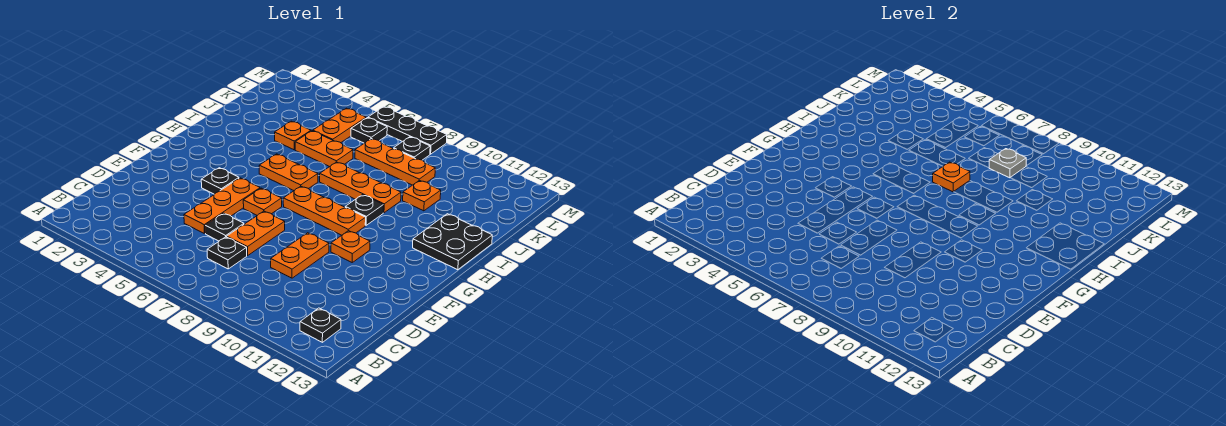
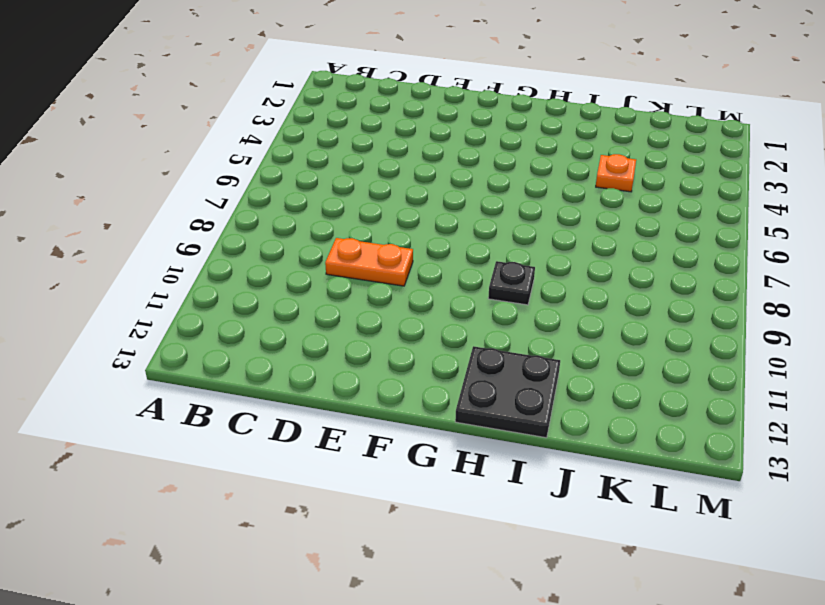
none -> black 1x1 plate [300,308,341,342]
none -> black 1x1 plate [207,237,247,269]
none -> orange 1x3 plate [184,178,260,234]

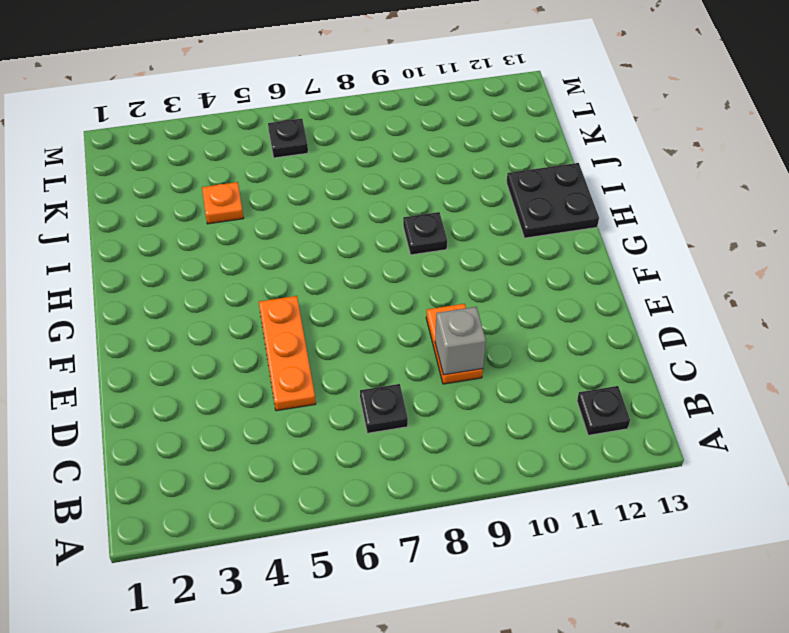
grey 1x1 brick [435,307,486,375] -> none
none -> black 1x1 plate [205,213,244,241]
none -> orange 1x2 plate [227,211,285,256]
none -> black 1x1 plate [201,168,239,194]

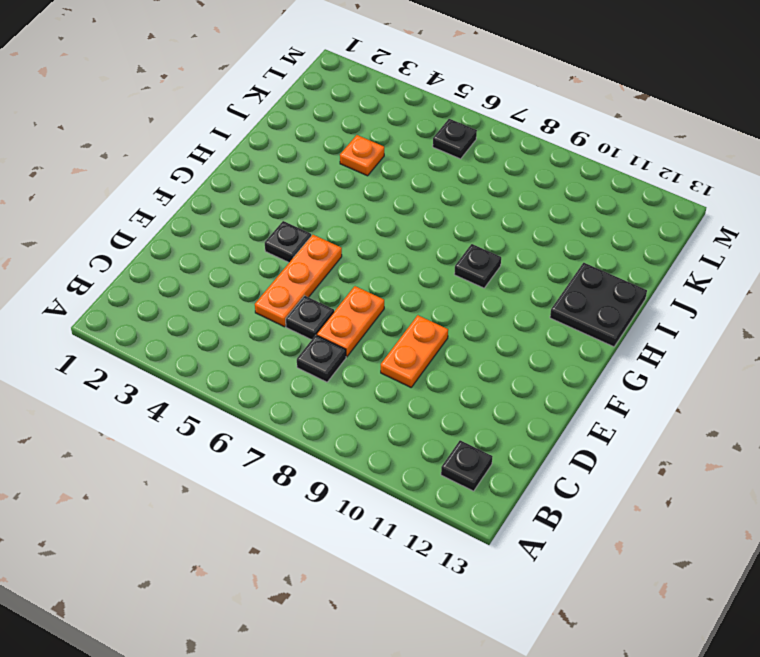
none -> orange 1x1 plate [243,188,282,215]
none -> orange 1x1 plate [331,231,370,262]
none -> orange 1x3 plate [283,186,366,235]

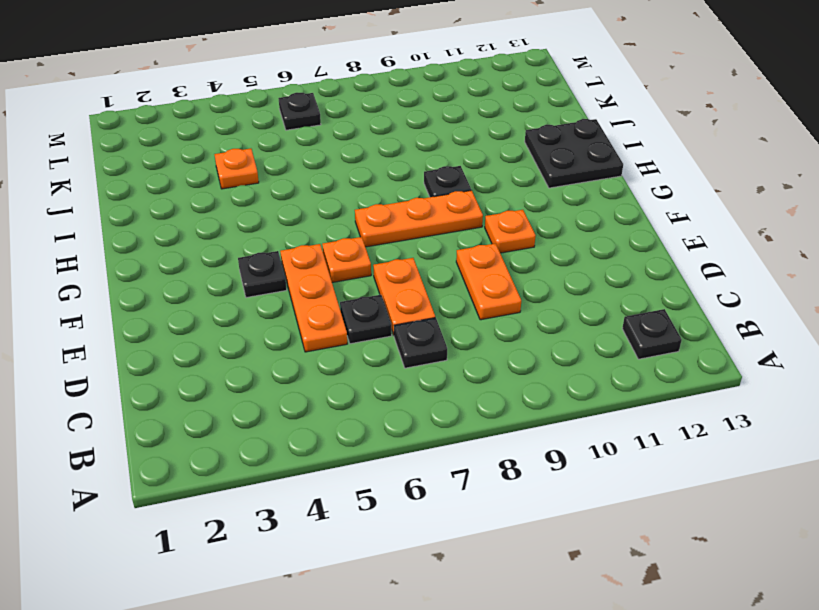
none -> orange 1x2 plate [259,154,318,191]
none -> orange 1x3 plate [320,162,401,213]
none -> orange 1x2 plate [295,131,353,167]

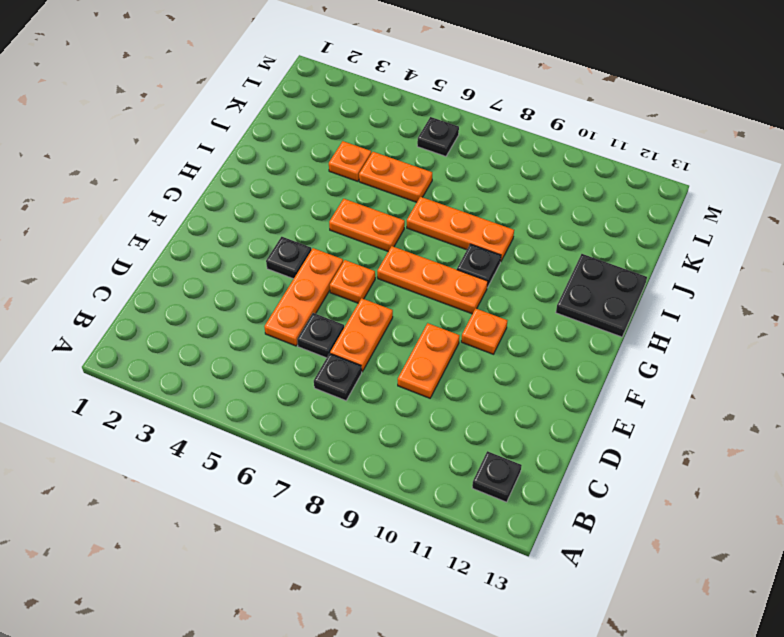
none -> orange 1x1 plate [403,181,441,211]
none -> orange 1x2 plate [313,108,366,143]
none -> orange 1x3 plate [355,139,435,185]

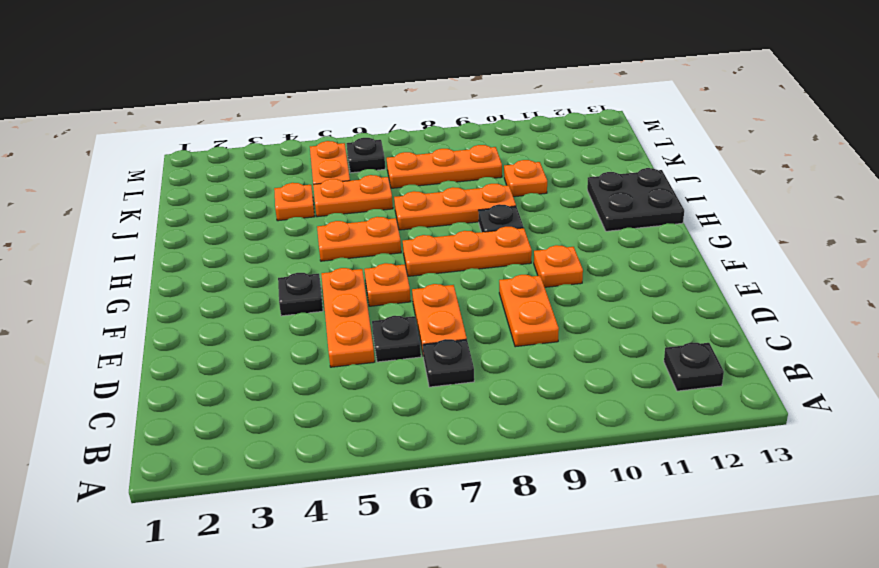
none -> black 1x1 plate [394,137,430,160]
none -> black 1x3 plate [368,107,447,154]
none -> orange 1x1 plate [933,162,970,192]

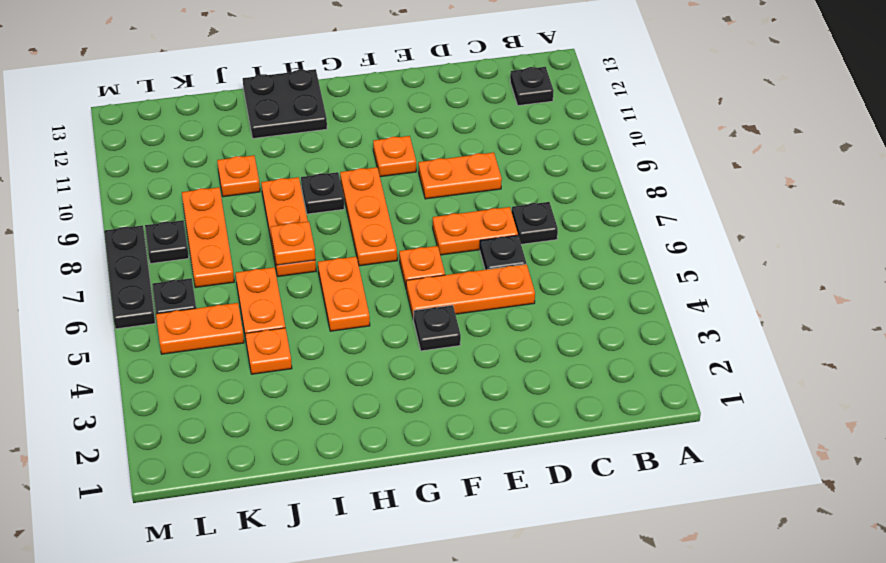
none -> grey 1x1 plate [989,149,1026,178]

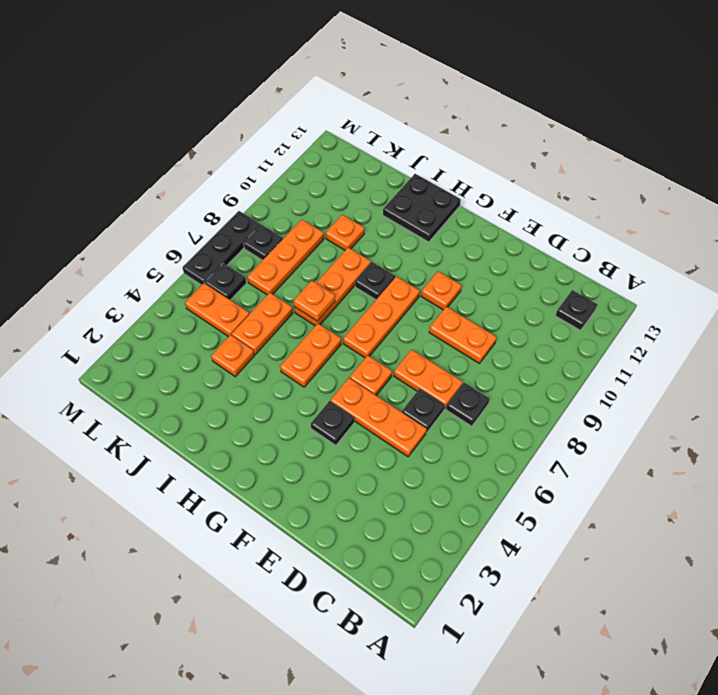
none -> grey 1x1 plate [989,149,1026,178]

